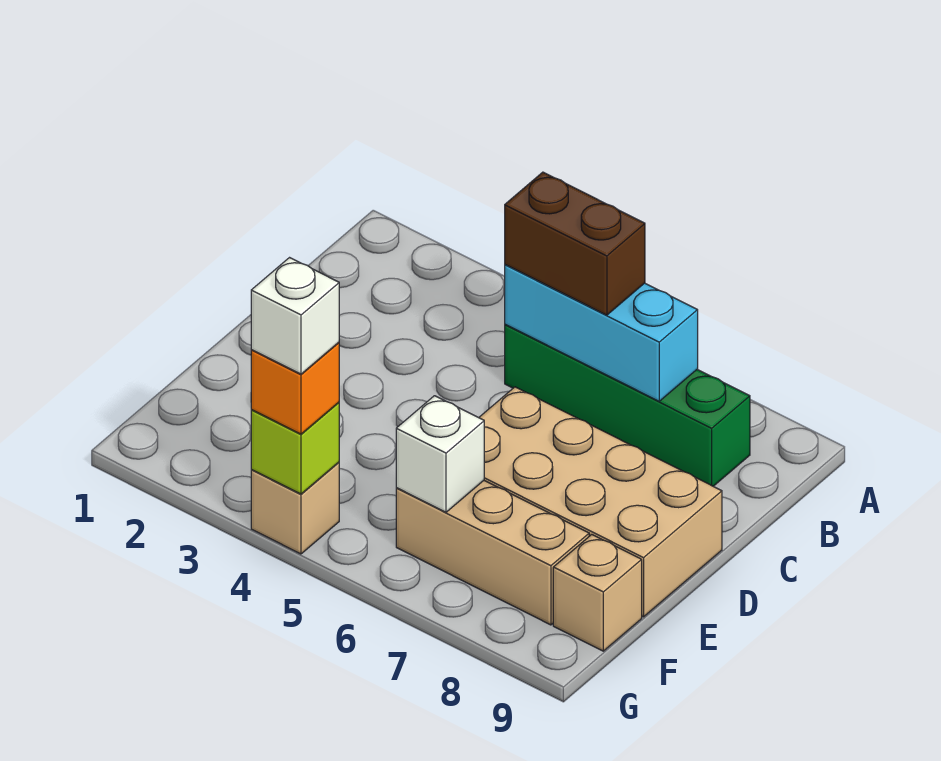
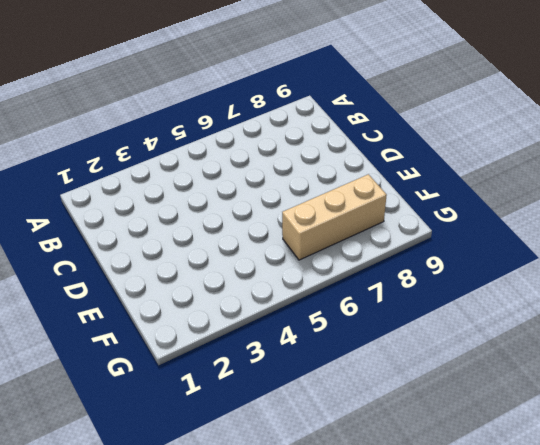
none -> green 1x4 brick [505,324,750,486]
none -> tan 2x4 brick [479,387,722,617]

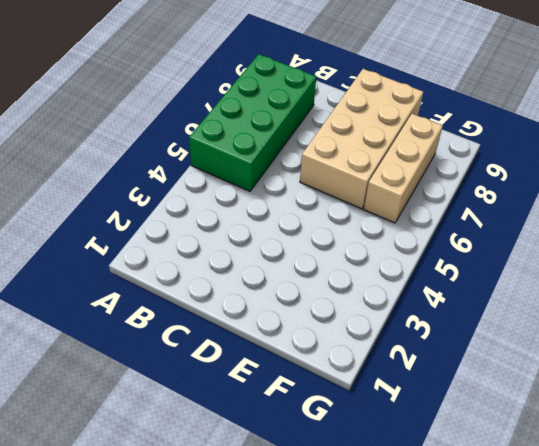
green 2x4 brick [189,54,316,191] -> green 1x4 brick [505,324,750,486]
none -> tan 1x1 brick [553,535,642,651]
none -> tan 1x1 brick [251,462,339,554]

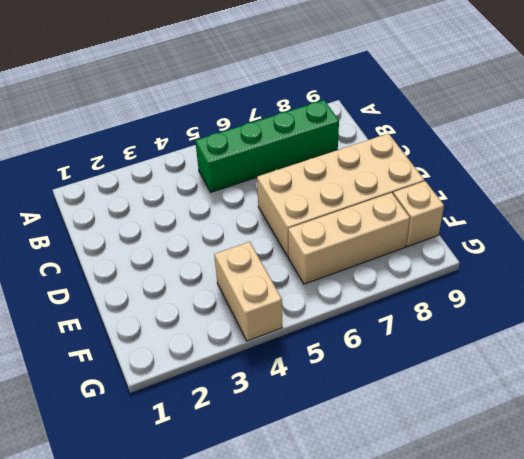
tan 1x2 brick [214,242,282,341] -> tan 1x1 brick [251,462,339,554]
none -> cyan 1x3 brick [505,265,698,401]
none -> white 1x1 brick [396,396,484,512]

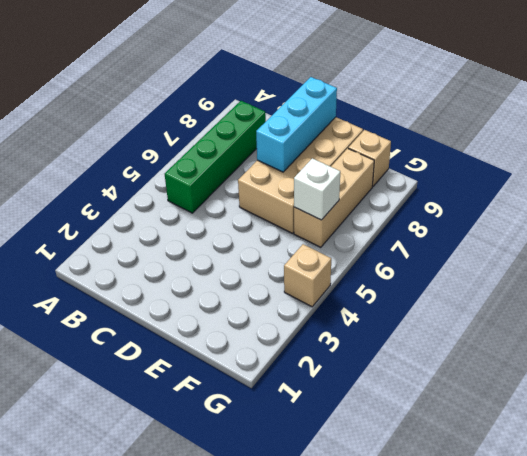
cyan 1x3 brick [256,77,337,172] -> cyan 1x3 brick moved to [505,265,698,401]
none -> lime 1x1 brick [251,402,339,494]
none -> brown 1x2 brick [505,172,645,315]

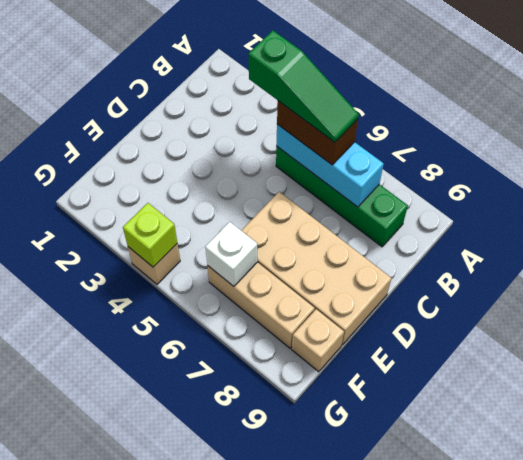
green 1x3 slope [249,30,359,142] -> none
none -> orange 1x1 brick [251,342,339,434]
none -> white 1x1 brick [251,258,339,374]

